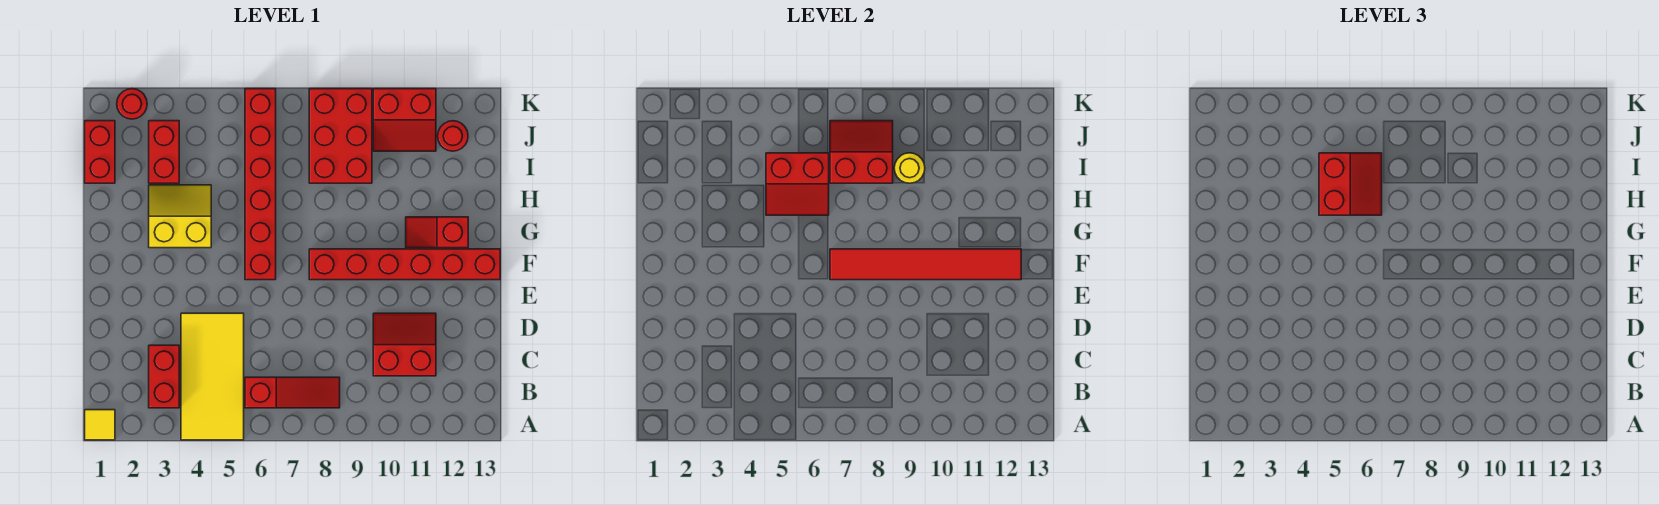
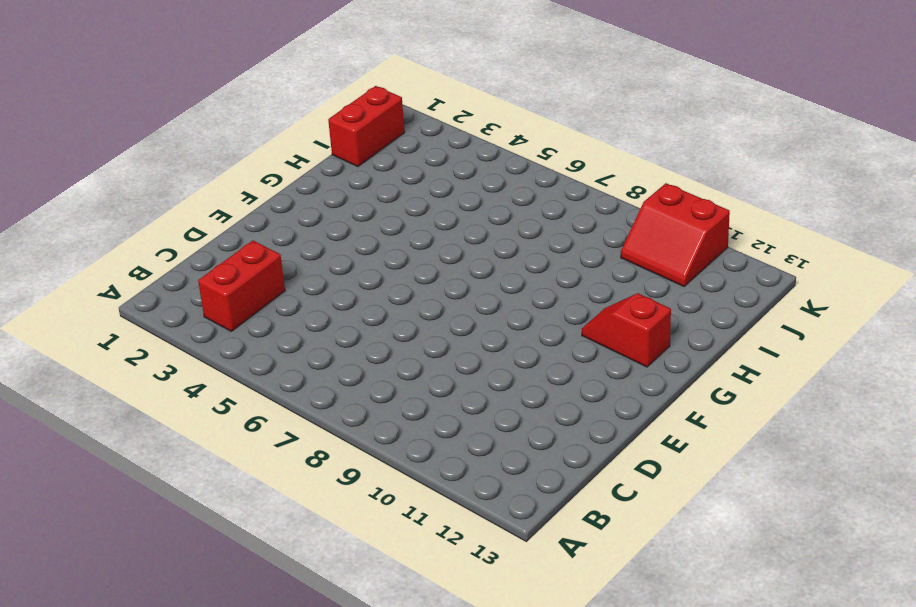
none -> yellow 1x1 tile [85,410,115,440]
none -> yellow 2x4 tile [181,313,244,440]
none -> red 1x3 slope [245,377,340,408]

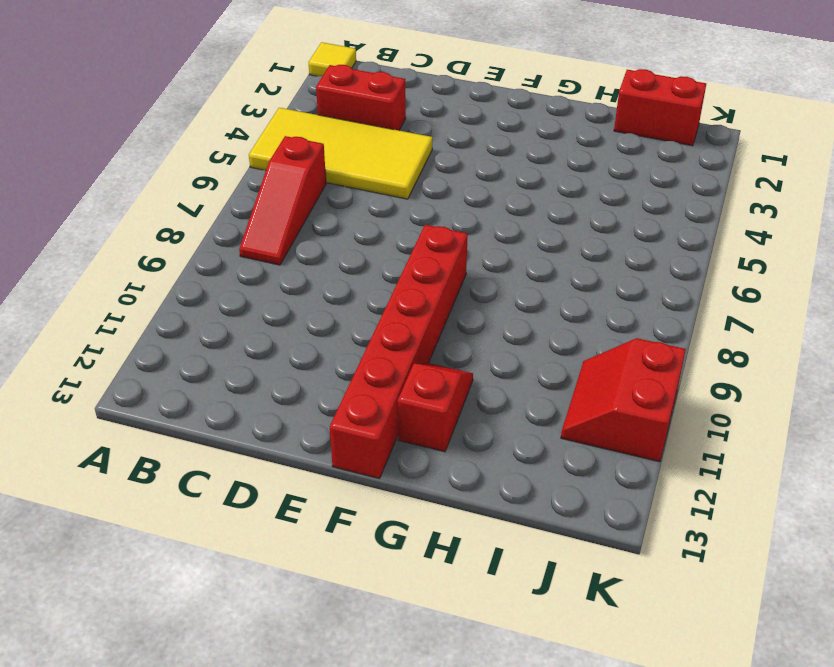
none -> red 2x2 slope [373,313,436,376]
none -> red 1x6 brick [245,89,276,280]
none -> yellow 2x2 slope [149,185,211,248]

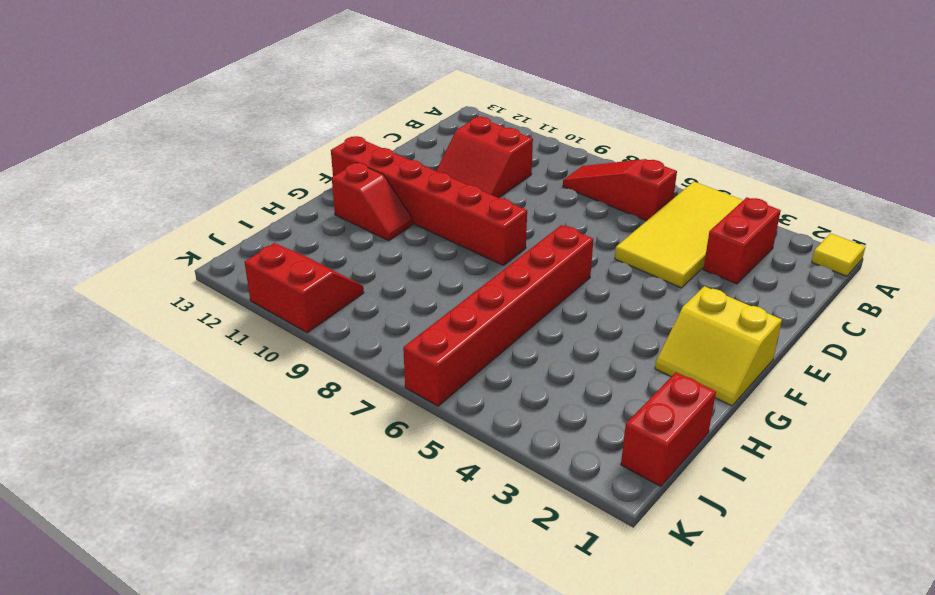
yellow 2x2 slope [655,286,782,406] -> yellow 2x2 slope moved to [149,185,211,248]
none -> red 1x2 brick [149,121,179,183]
none -> red 2x3 brick [309,89,372,183]
none -> red 1x1 round brick [438,121,468,151]

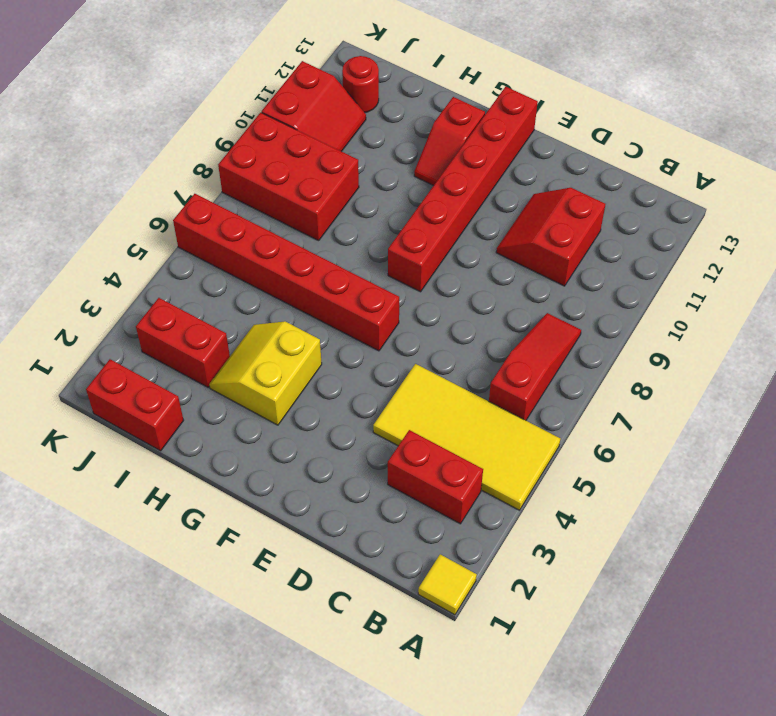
none -> red 1x1 round brick [117,89,147,119]
none -> red 1x6 tile [830,249,1021,280]
none -> red 2x2 slope [766,153,829,215]

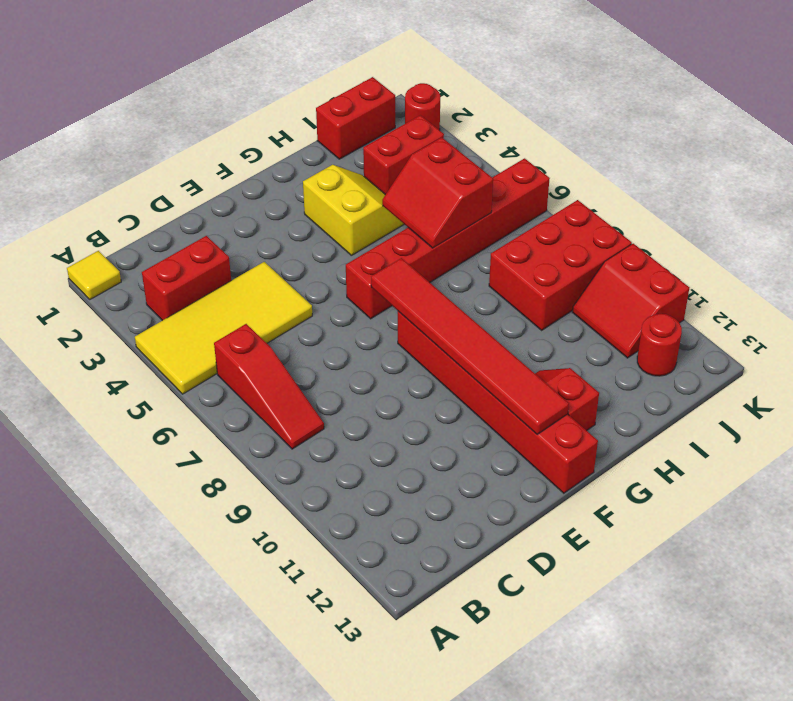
none -> red 2x2 slope [373,313,436,376]
none -> red 2x2 slope [830,121,893,183]
none -> yellow 1x1 round brick [894,153,925,183]

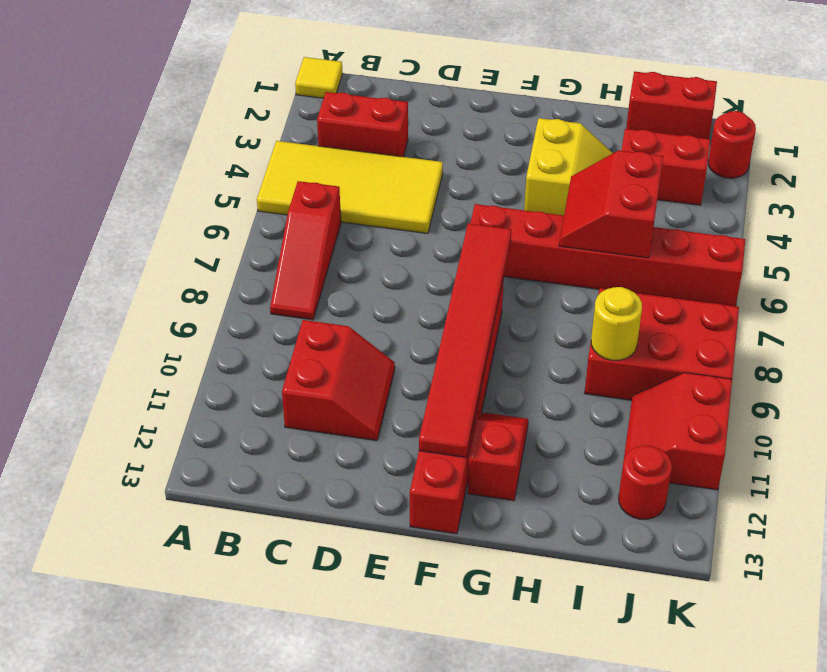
none -> red 2x2 slope [830,121,893,183]
none -> red 2x2 slope [1319,153,1382,215]

